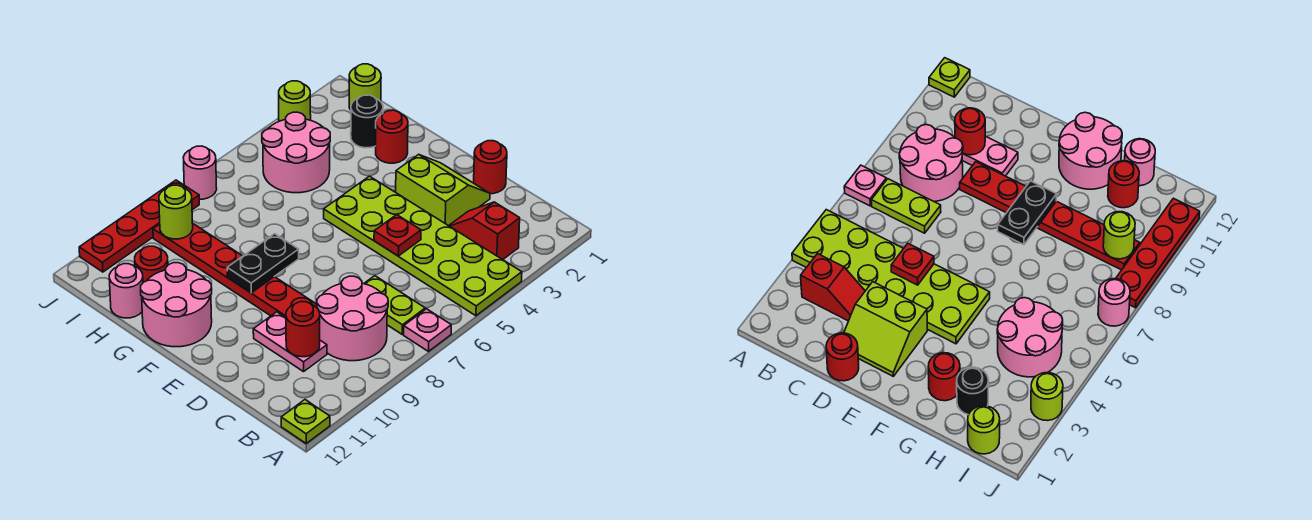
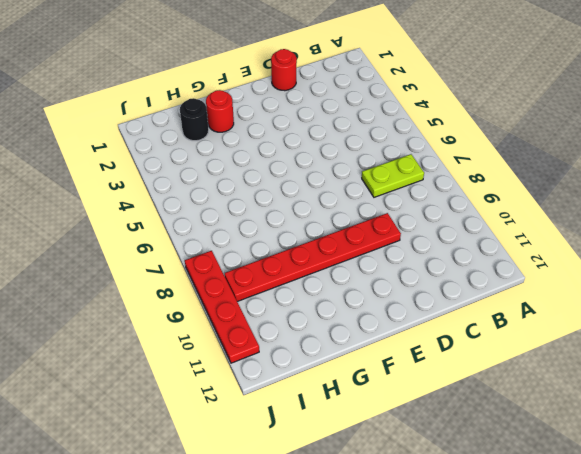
none -> lime 2x6 plate [324,176,522,316]
none -> pink 1x1 plate [404,309,451,351]
none -> lime 1x1 plate [281,400,330,443]

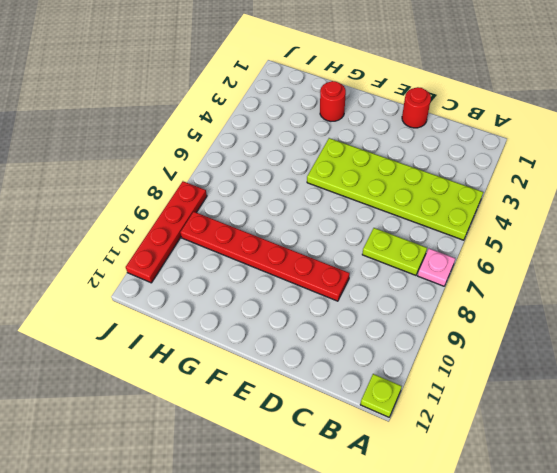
none -> red 1x2 slope [449,202,520,260]
none -> pink 2x2 round brick [317,276,388,361]
none -> pink 1x2 plate [253,312,327,372]

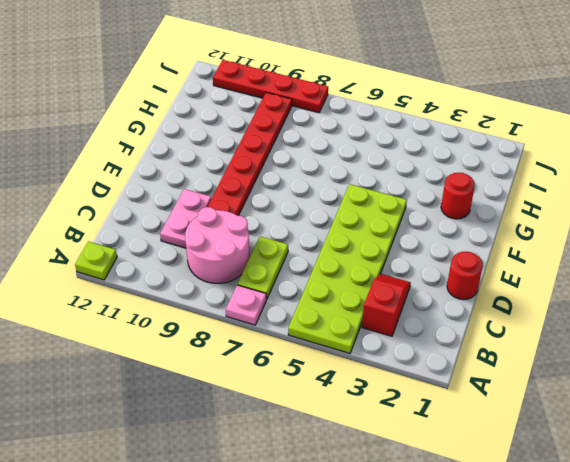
none -> lime 2x2 slope [396,154,490,226]
none -> pink 2x2 round brick [141,263,212,347]
none -> black 1x1 round brick [351,95,383,148]

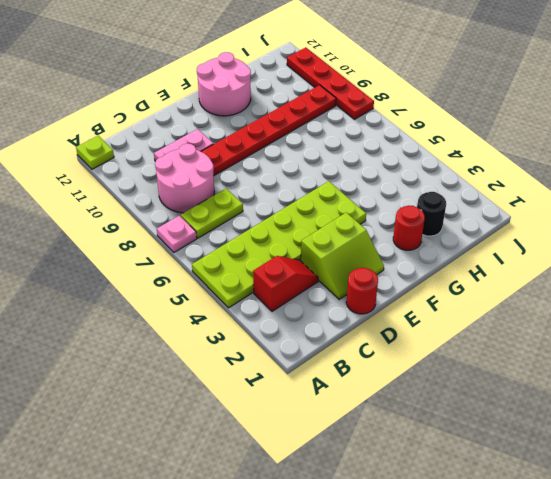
none -> pink 2x2 round brick [262,112,330,193]
none -> red 1x1 round brick [135,246,168,282]
none -> pink 1x1 round brick [109,264,143,318]

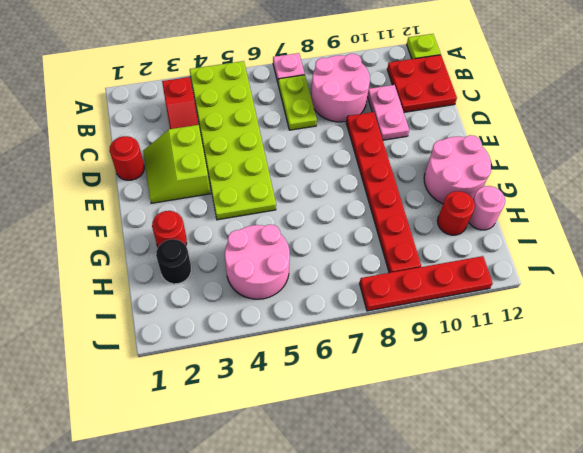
red 2x2 plate [387,55,457,112] -> none
none -> lime 1x1 round brick [349,64,381,110]
none -> lime 1x1 round brick [279,81,311,121]
none -> pink 1x1 round brick [183,146,217,199]

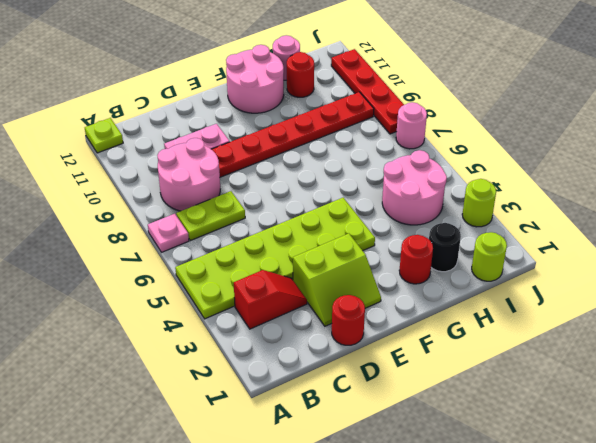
none -> red 1x1 round brick [286,302,320,357]
none -> red 1x1 plate [374,215,421,256]
none -> black 1x2 plate [227,234,299,293]

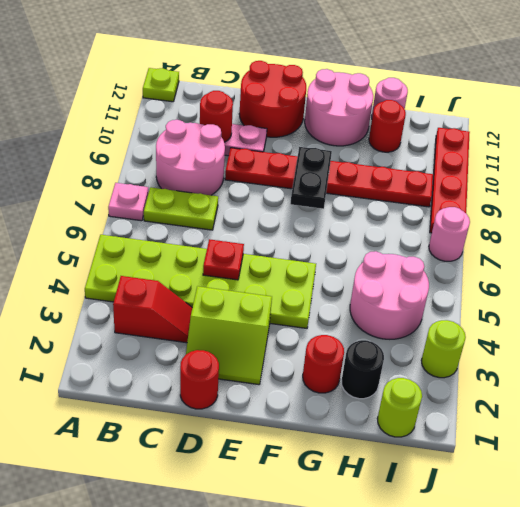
red 2x2 round brick [239,61,306,137] -> none
none -> lime 1x1 round brick [159,185,193,239]

